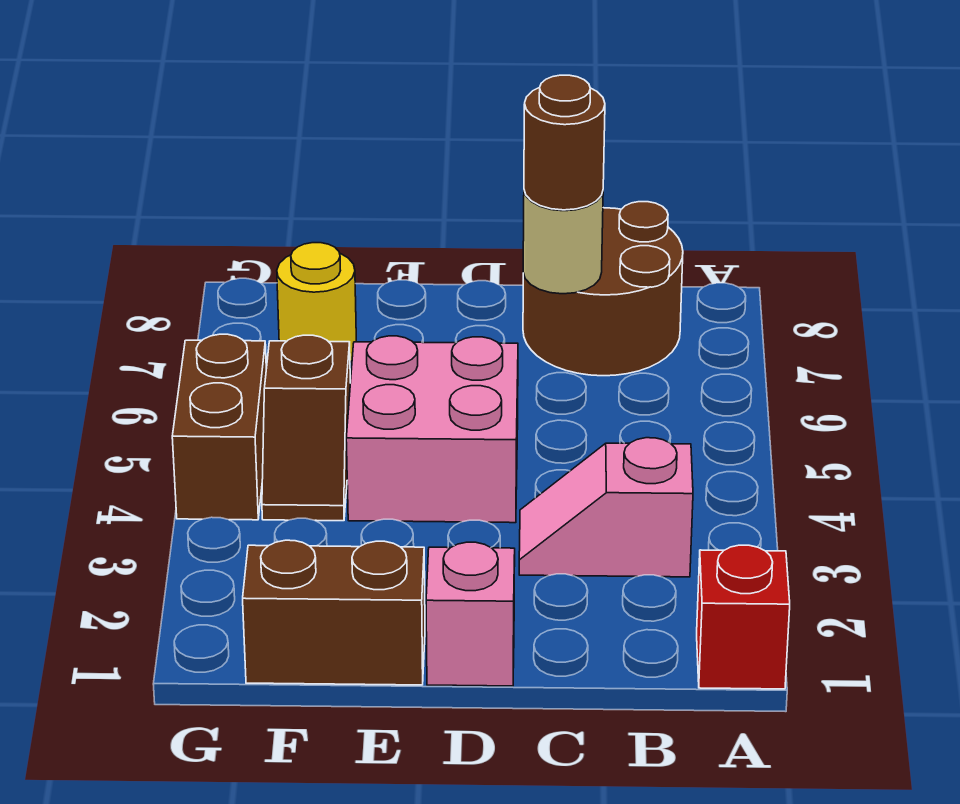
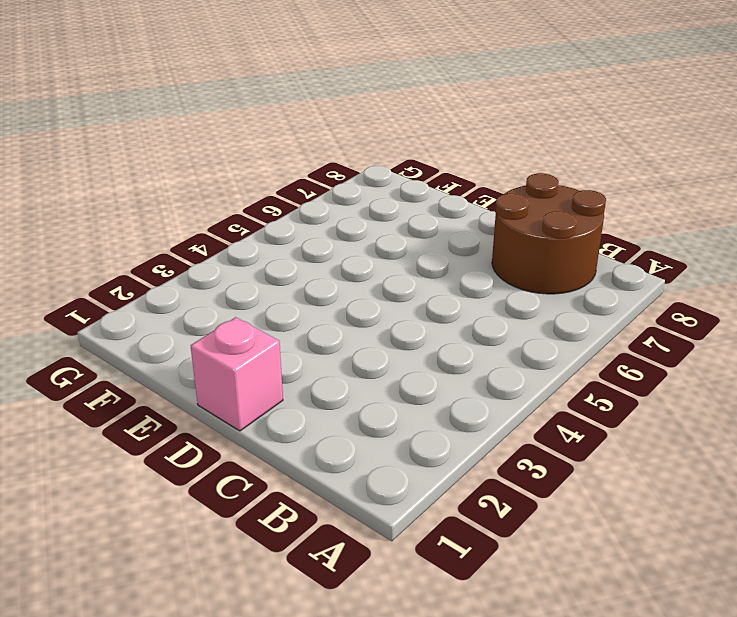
none -> red 1x1 brick [697,545,790,689]
none -> pink 1x2 slope [519,438,693,577]

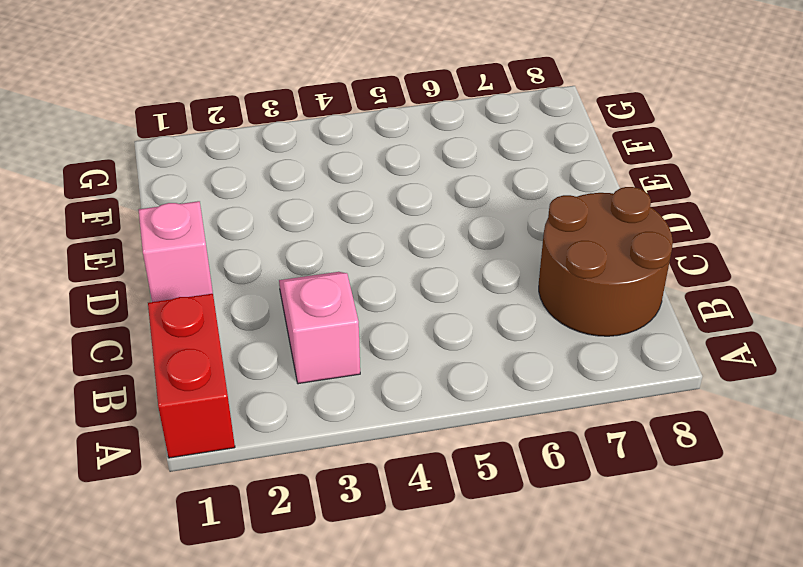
red 1x2 brick [148,294,235,458] -> red 1x1 brick [697,545,790,689]
none -> pink 2x2 brick [346,336,518,523]
none -> brown 1x2 brick [243,540,425,685]

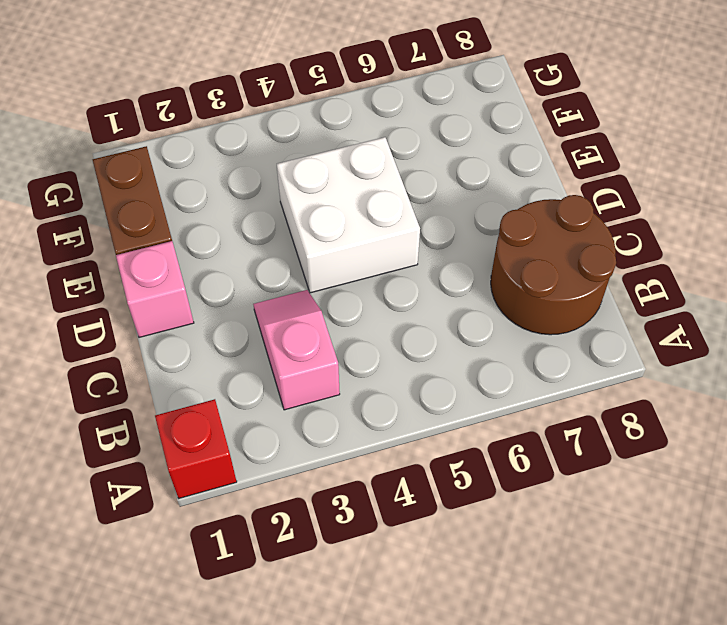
white 2x2 brick [277,137,420,293] -> pink 2x2 brick [346,336,518,523]
none -> brown 1x2 slope [262,335,350,521]
none -> yellow 1x1 round brick [277,243,356,362]

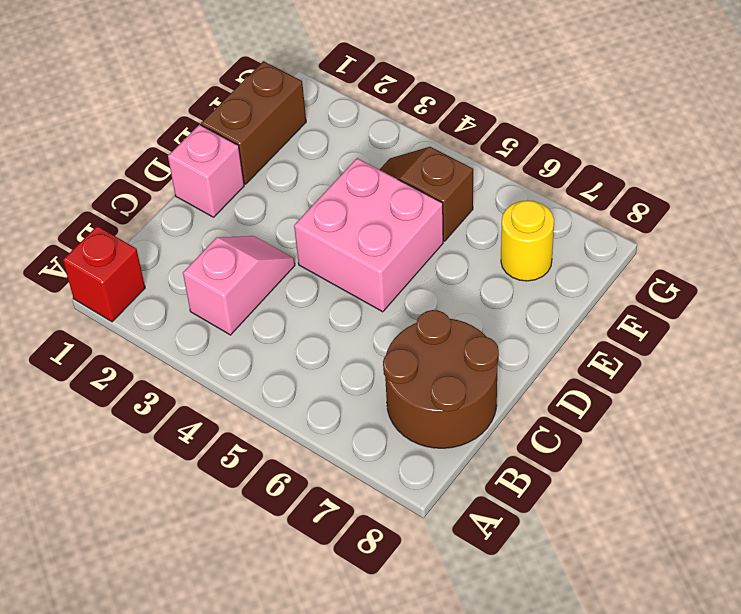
none -> brown 1x2 brick [172,334,266,520]
none -> tan 1x1 round brick [523,191,603,294]

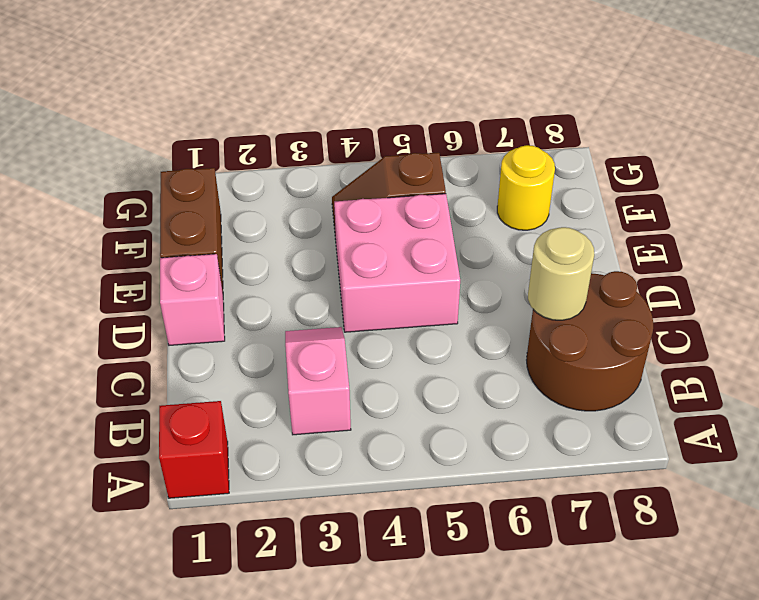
none -> brown 1x2 brick [172,334,266,520]
none -> brown 1x1 round brick [524,75,605,210]

